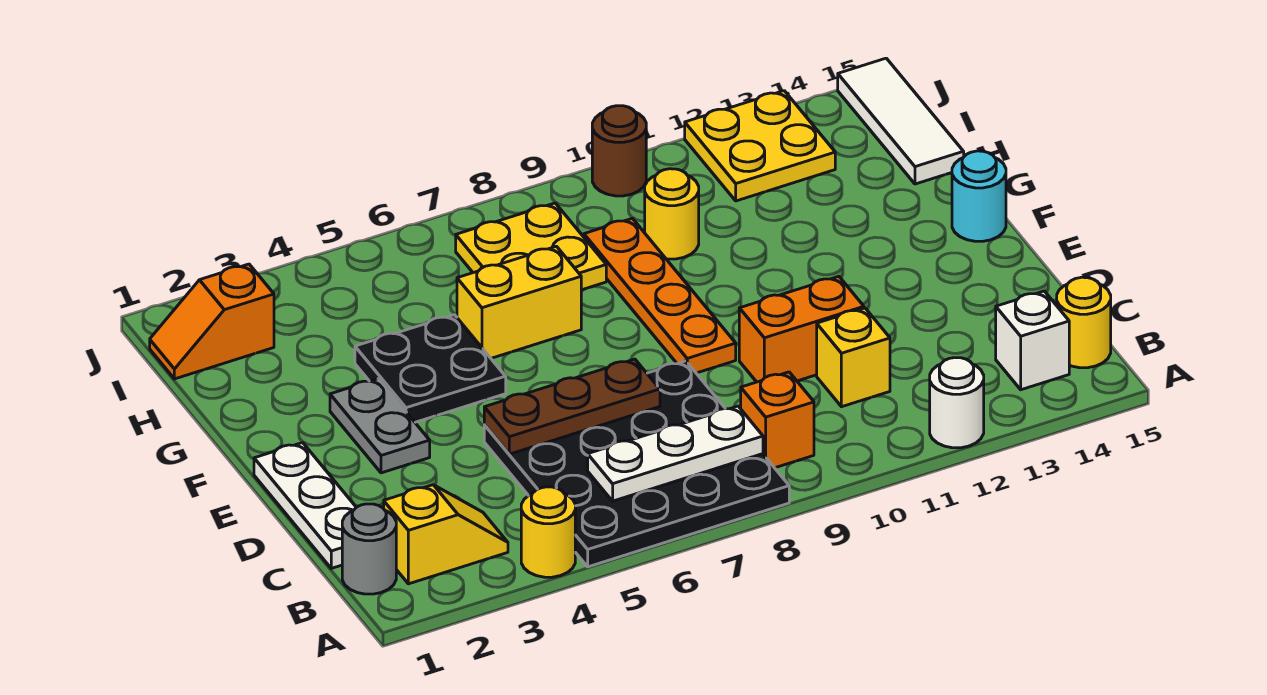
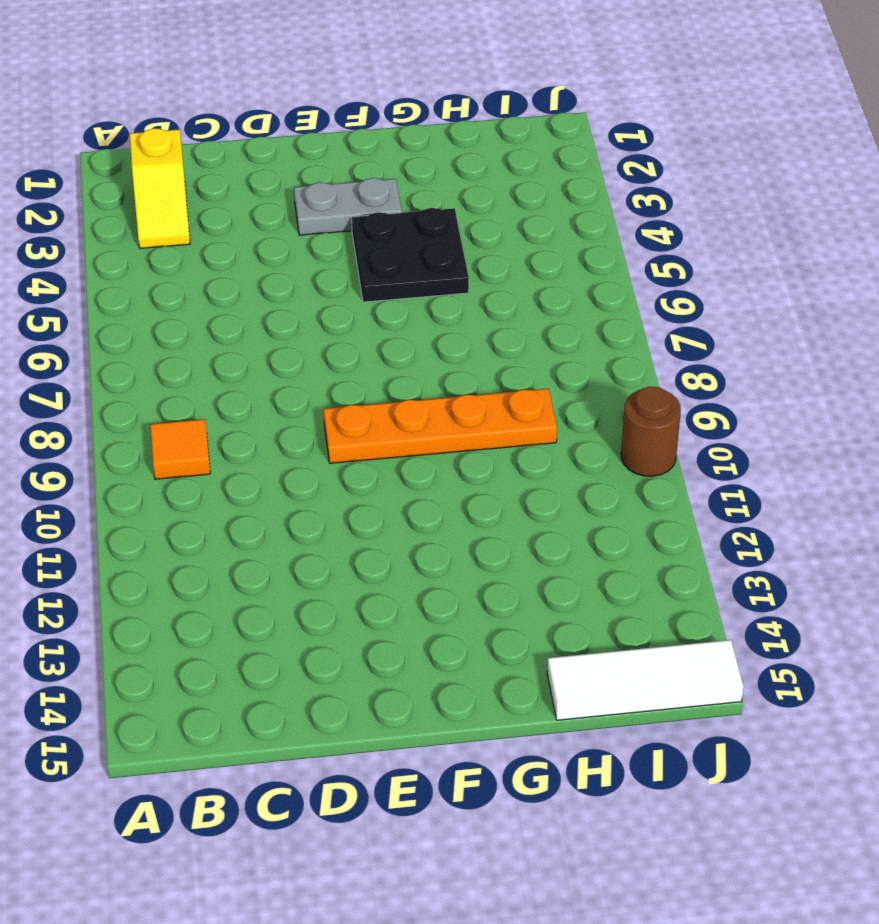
orange 1x1 tile [150,419,210,479] -> orange 1x1 brick [741,372,814,468]
none -> yellow 1x1 round brick [521,487,575,577]
none -> black 4x4 plate [484,361,789,567]
none -> white 1x1 round brick [930,358,984,448]

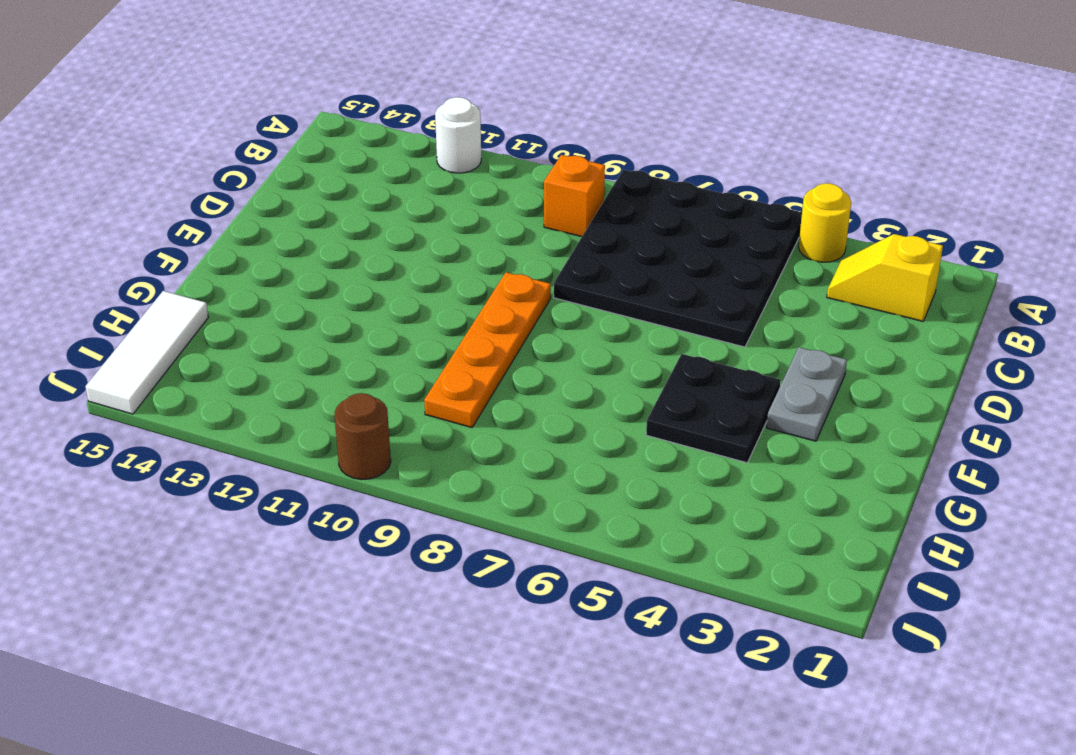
none -> grey 1x1 round brick [342,504,396,594]
none -> white 1x1 brick [996,291,1069,390]
none -> yellow 1x1 round brick [1057,277,1111,368]

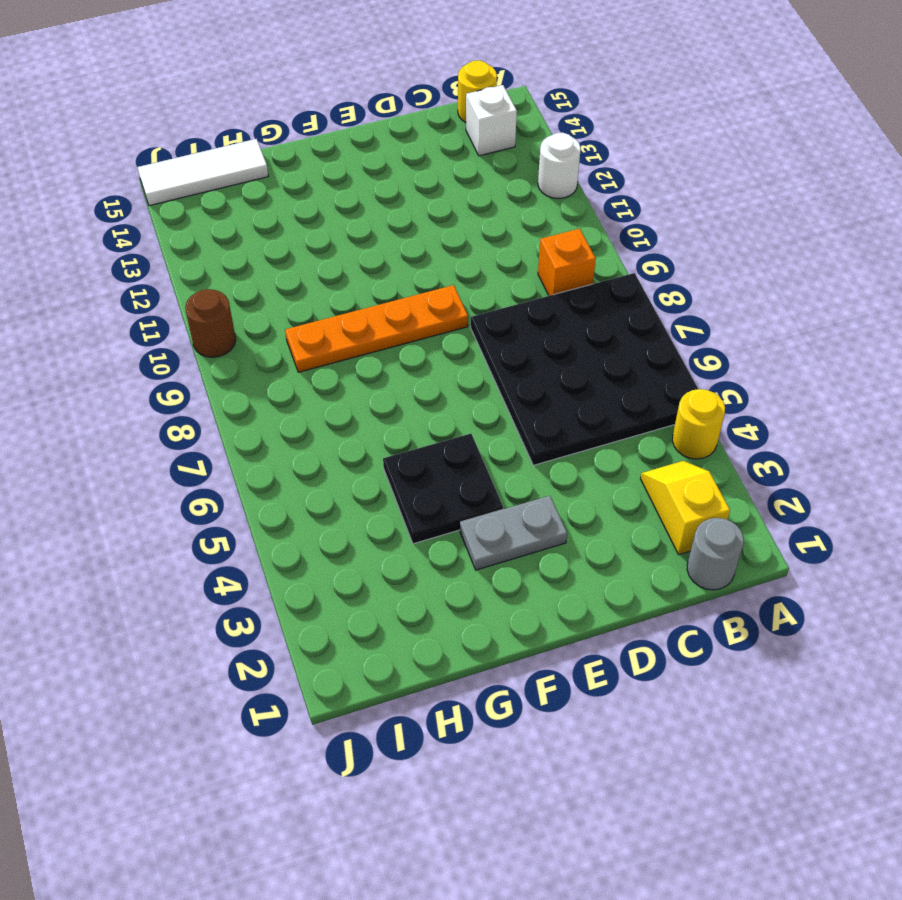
none -> white 1x3 plate [254,443,356,568]
none -> yellow 1x1 brick [817,308,890,407]
none -> orange 1x2 brick [739,277,864,382]

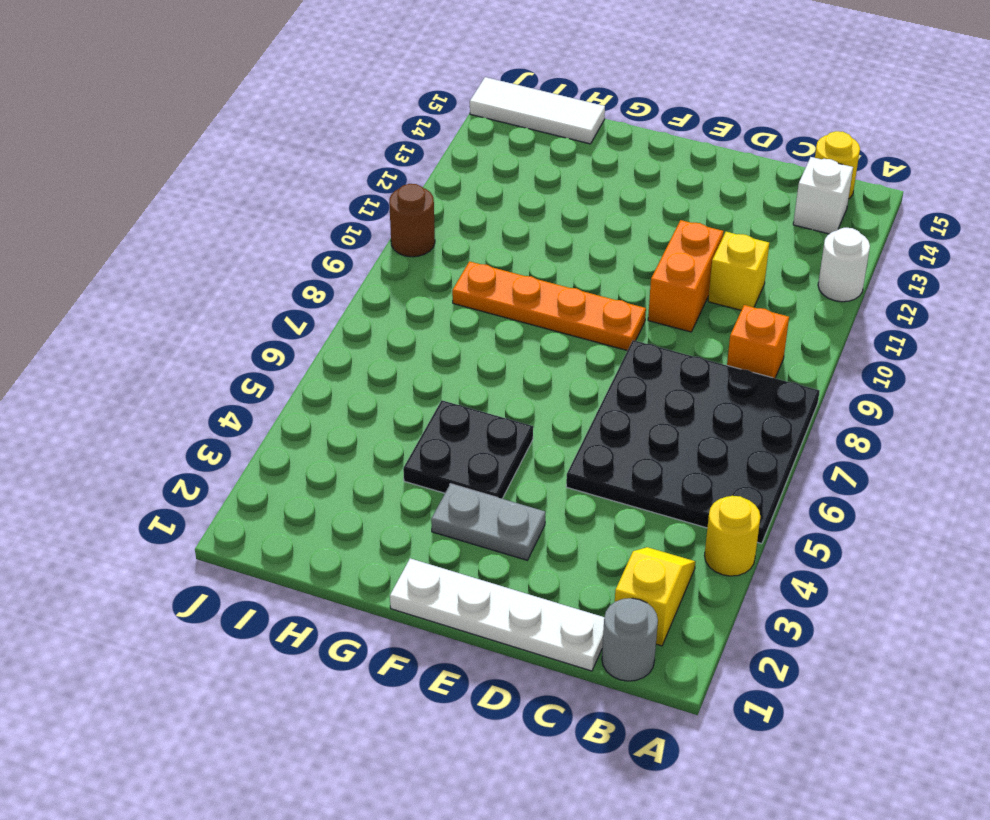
white 1x4 plate [390,558,604,671] -> white 1x3 plate [254,443,356,568]
none -> cyan 1x1 round brick [952,151,1006,241]
none -> yellow 1x2 brick [457,246,581,358]
none -> yellow 2x2 plate [456,203,606,290]

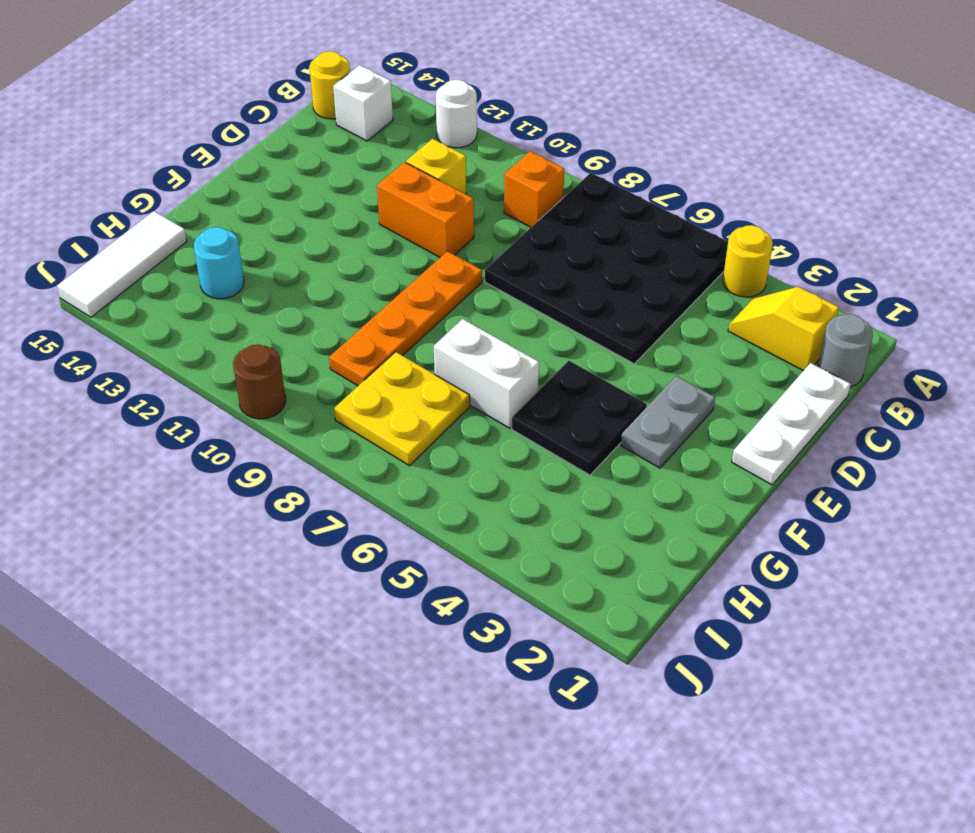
white 1x2 brick [434,319,539,428] -> yellow 1x2 brick [457,246,581,358]
cyan 1x1 round brick [194,227,244,299] -> cyan 1x1 round brick moved to [952,151,1006,241]
none -> yellow 1x1 round brick [645,169,699,259]
none -> orange 1x2 slope [150,264,274,379]
none -> yellow 2x2 plate [685,91,835,201]

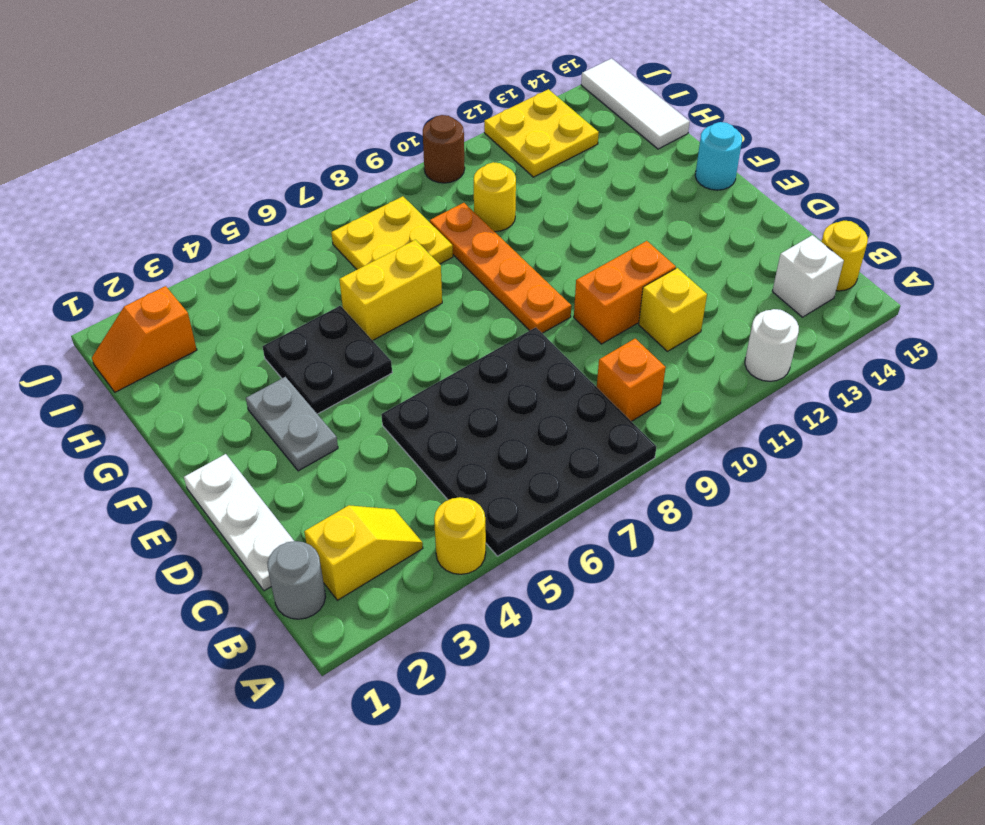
none -> white 1x3 plate [588,406,763,501]
none -> brown 1x3 plate [484,359,660,454]

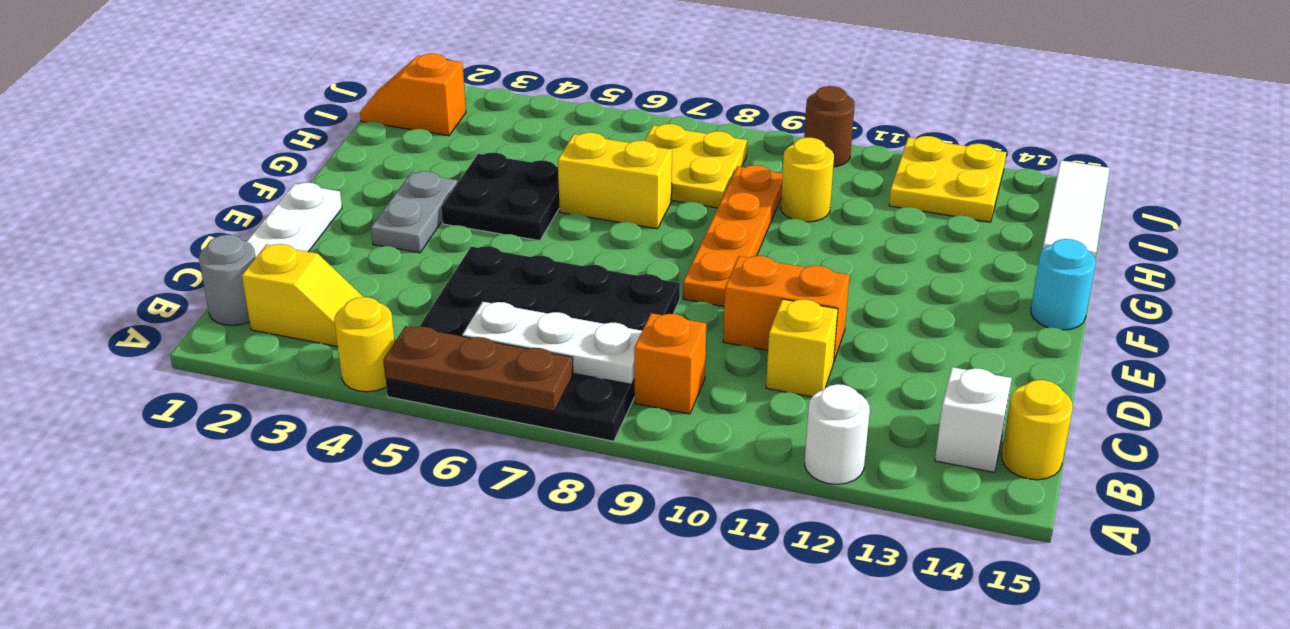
brown 1x3 plate [383,326,573,411] -> brown 1x3 plate moved to [484,359,660,454]

